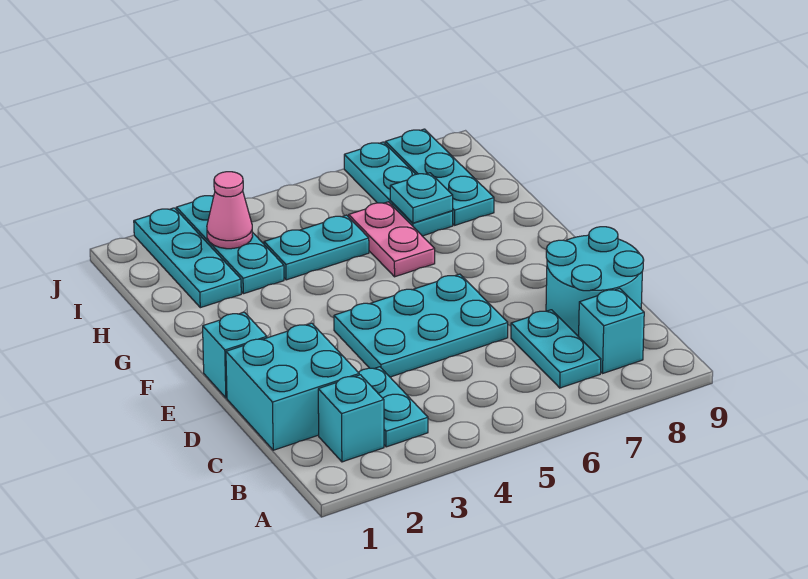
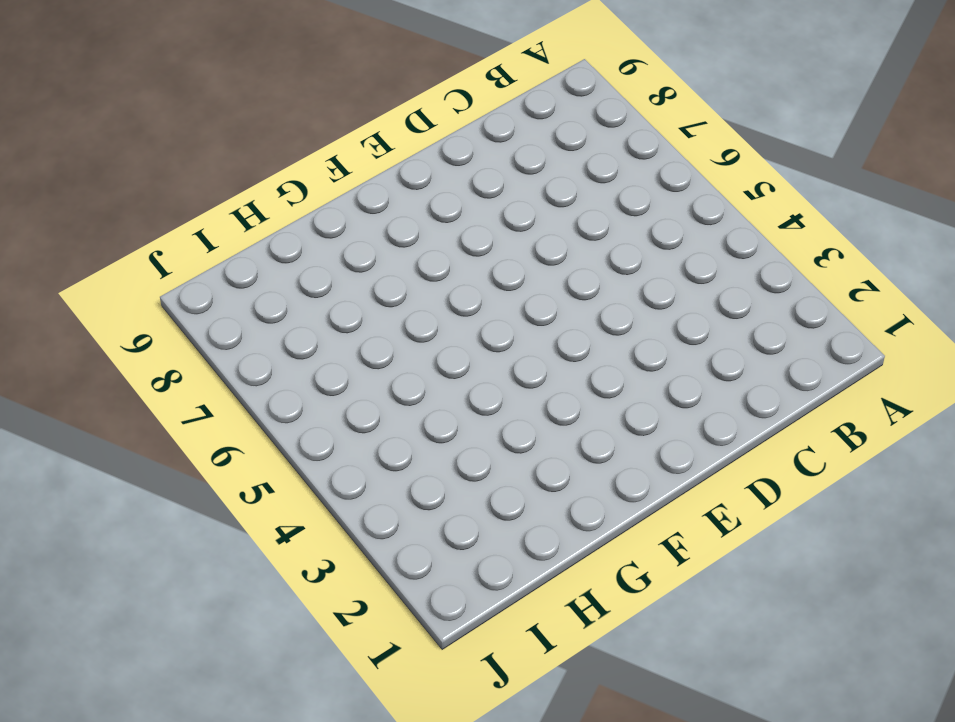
none -> cyan 1x1 brick [318,375,384,462]
none -> cyan 1x2 plate [358,367,428,447]
none -> cyan 1x2 plate [511,310,601,388]

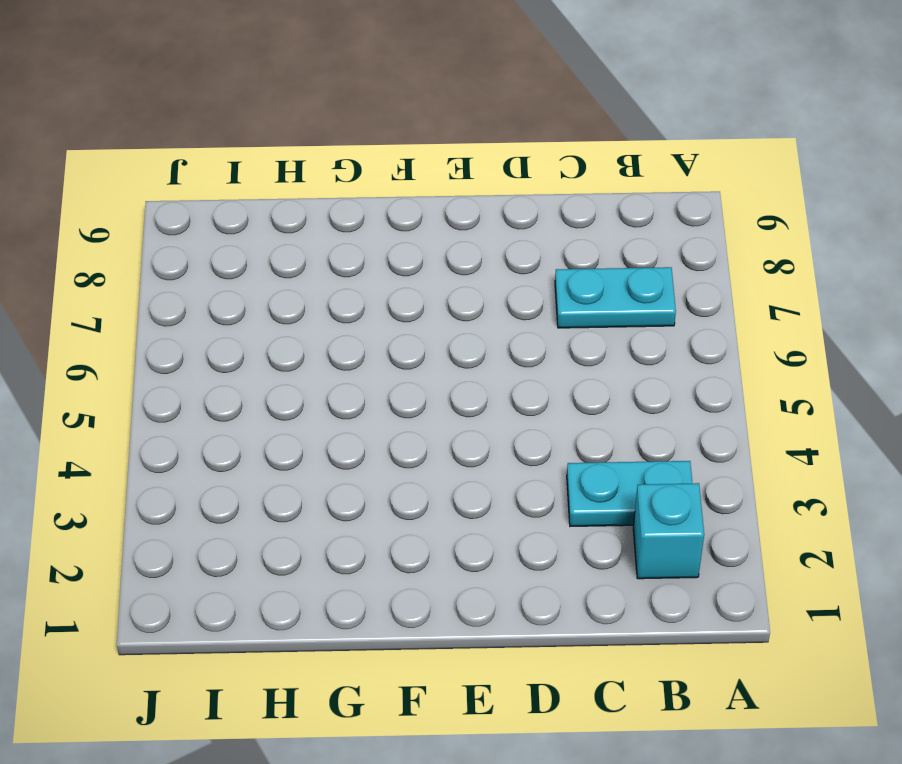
none -> cyan 1x1 brick [578,288,644,373]
none -> cyan 2x2 brick [226,323,359,450]
none -> cyan 2x2 round brick [546,227,644,336]

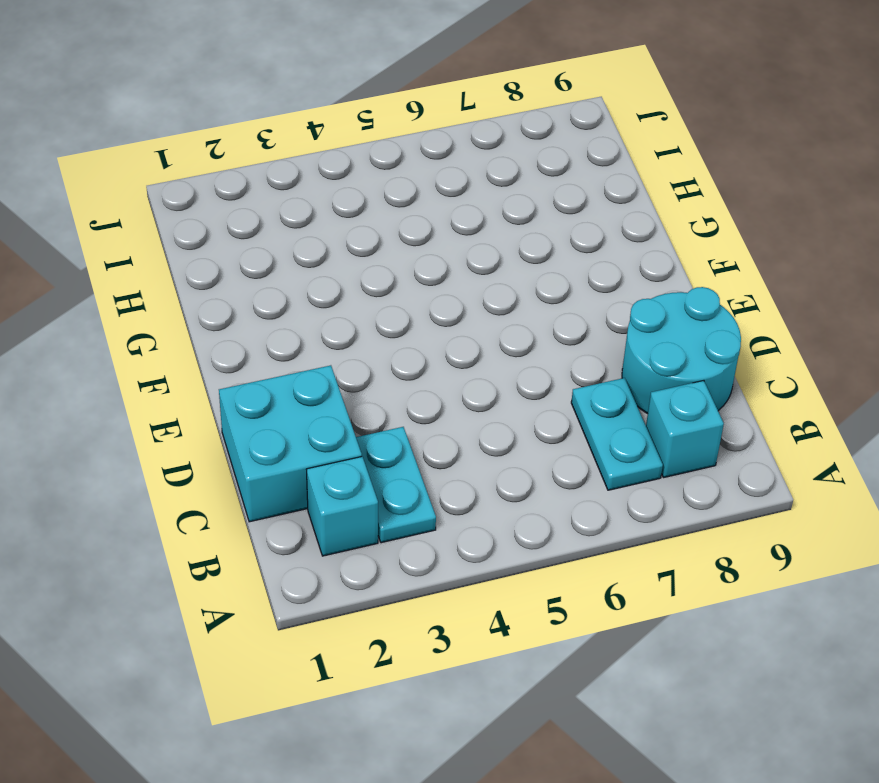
none -> cyan 2x3 plate [334,274,508,377]
none -> cyan 1x1 brick [203,312,267,398]
none -> pink 1x2 plate [349,202,435,277]

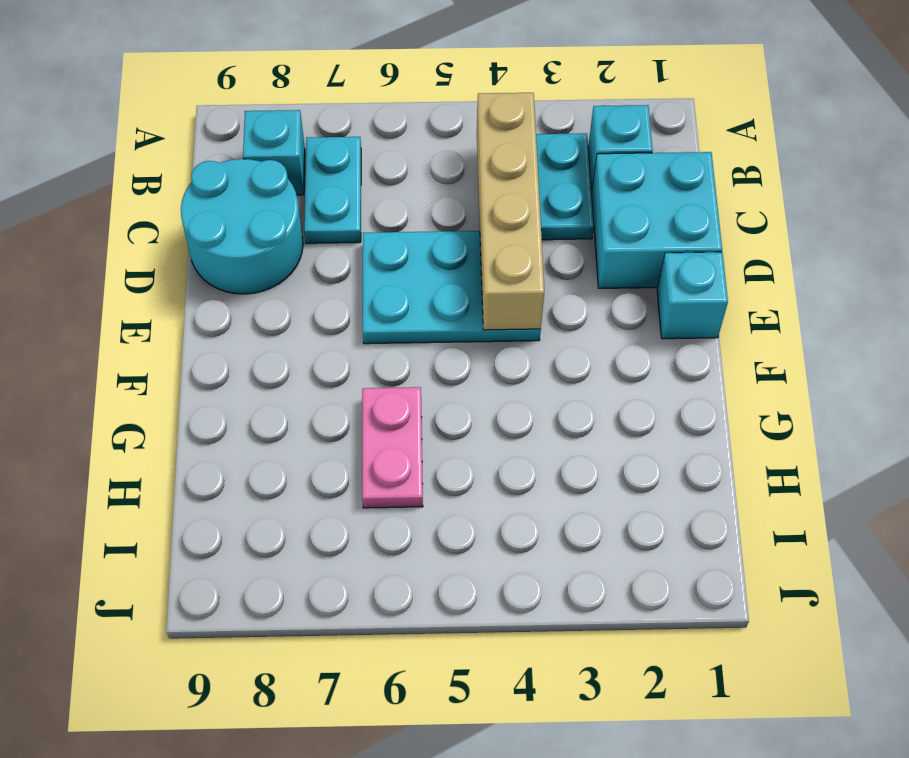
tan 1x4 brick [477,93,544,330] -> none
none -> cyan 1x3 plate [134,208,241,308]
none -> cyan 1x3 plate [176,195,284,294]
none -> cyan 1x2 plate [264,215,369,280]

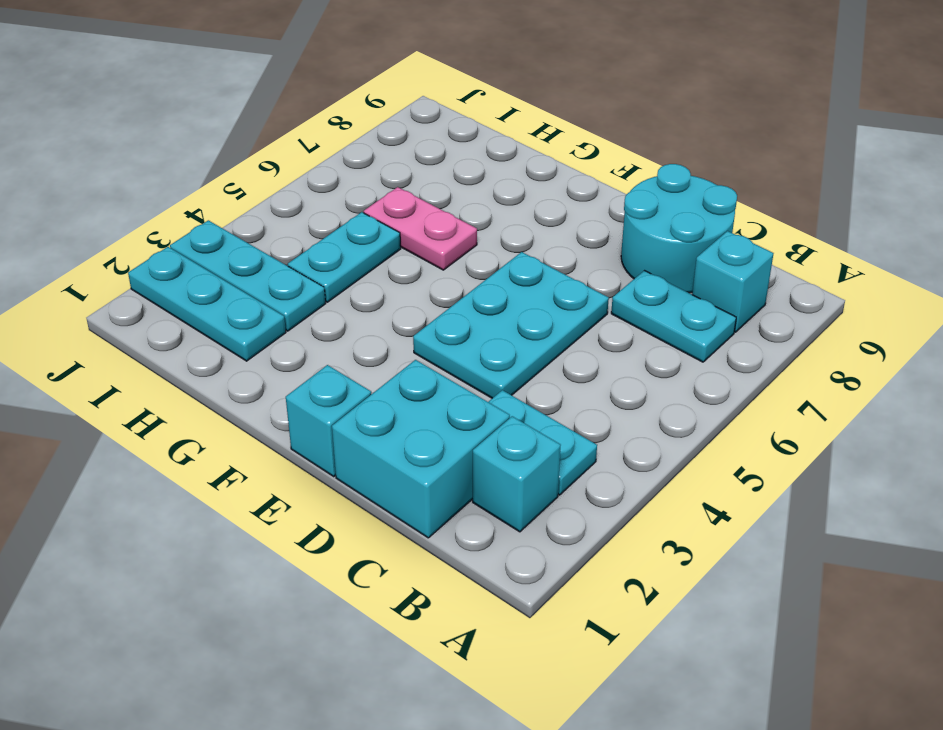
none -> cyan 1x3 plate [344,142,453,236]
none -> cyan 1x3 plate [385,129,494,225]
none -> cyan 1x1 plate [390,173,453,223]

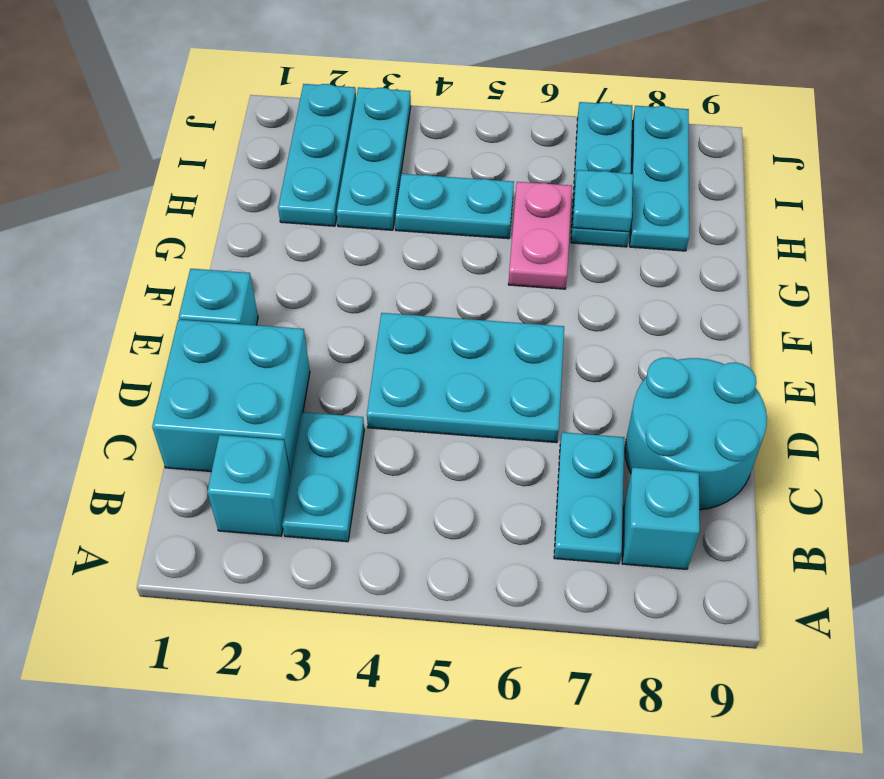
none -> pink 1x1 cone [207,172,253,249]

